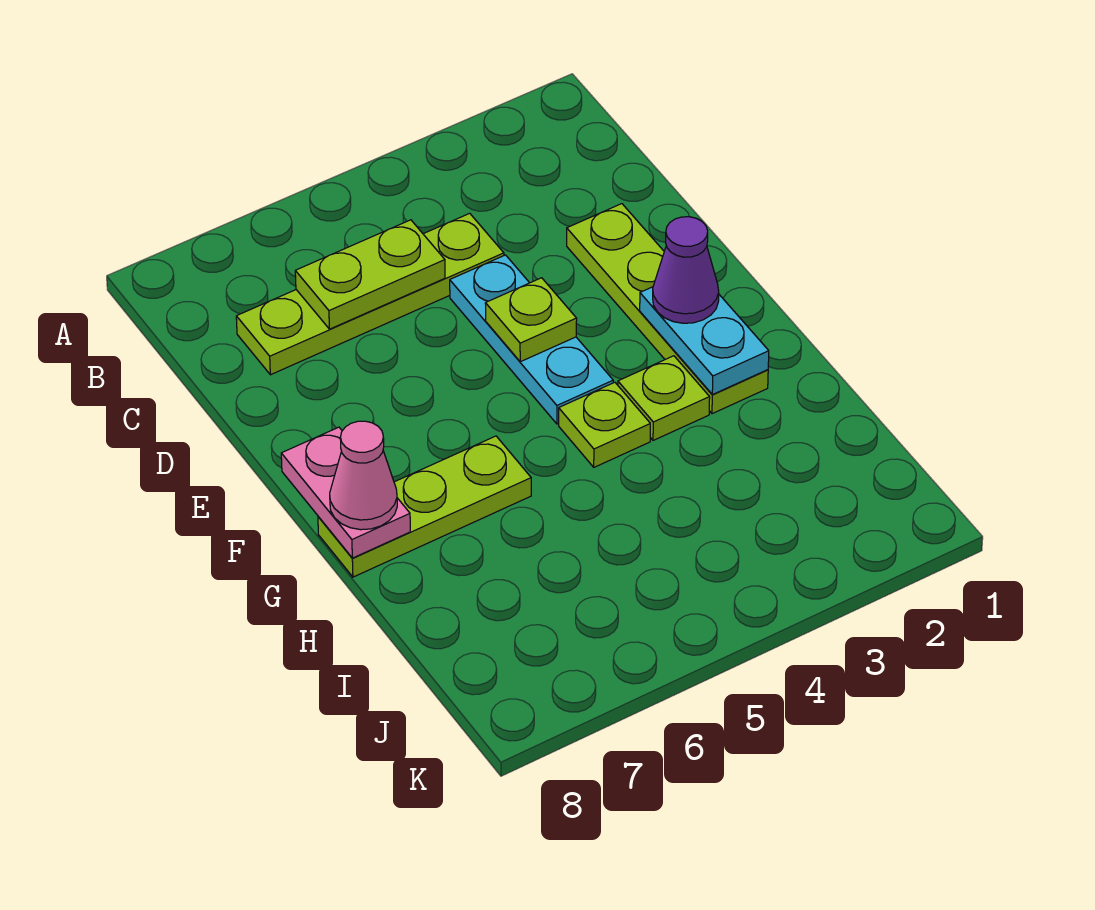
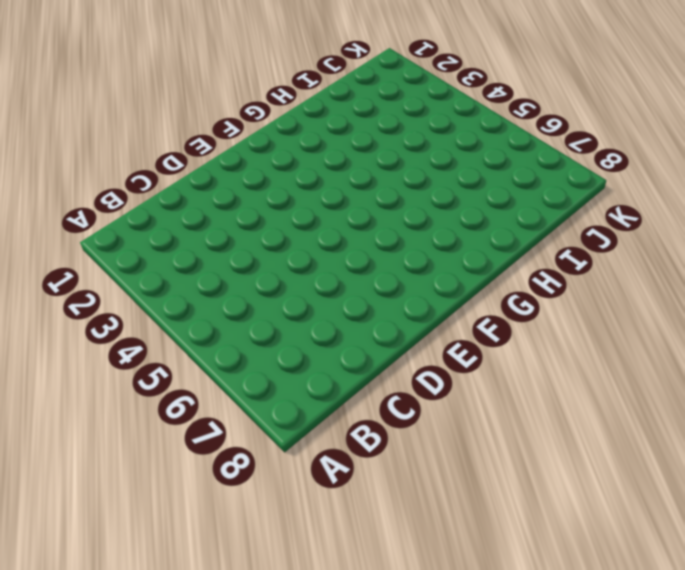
none -> lime 1x4 plate [236,213,504,375]
none -> lime 1x4 plate [567,204,768,414]
none -> cyan 1x3 plate [450,255,613,424]

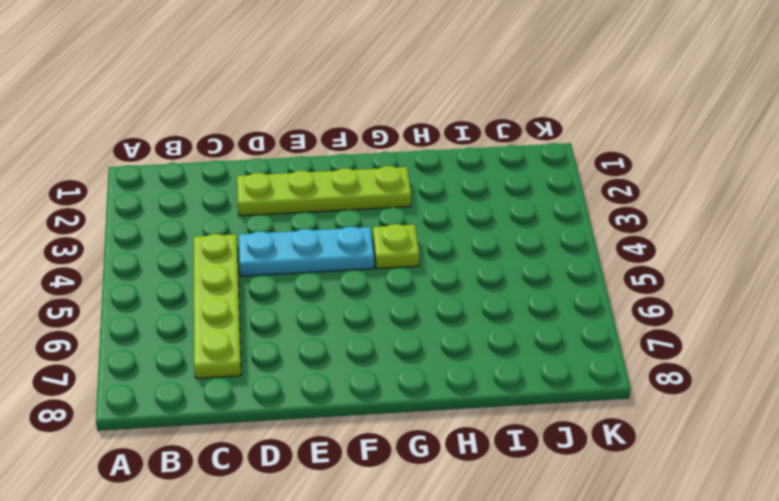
none -> lime 1x1 plate [618,356,710,440]
none -> lime 1x3 plate [318,436,531,577]
none -> lime 1x2 plate [295,220,445,329]

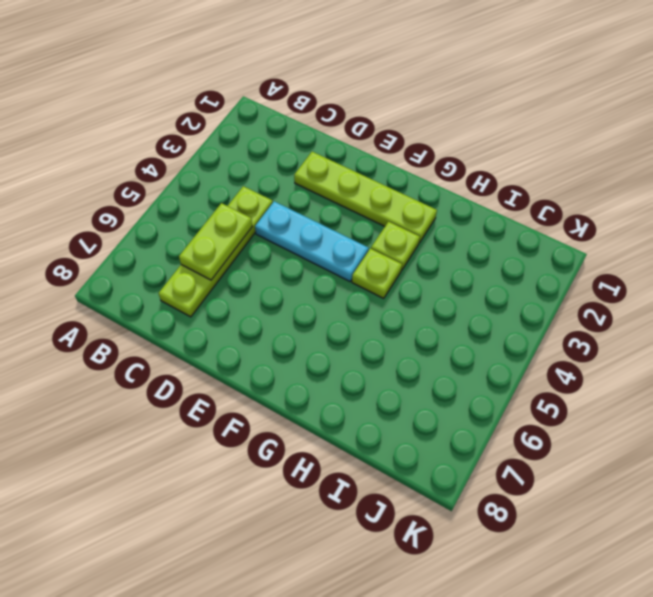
none -> lime 1x3 plate [318,436,531,577]
none -> lime 1x1 plate [485,278,577,362]
none -> cyan 1x2 plate [640,287,769,395]

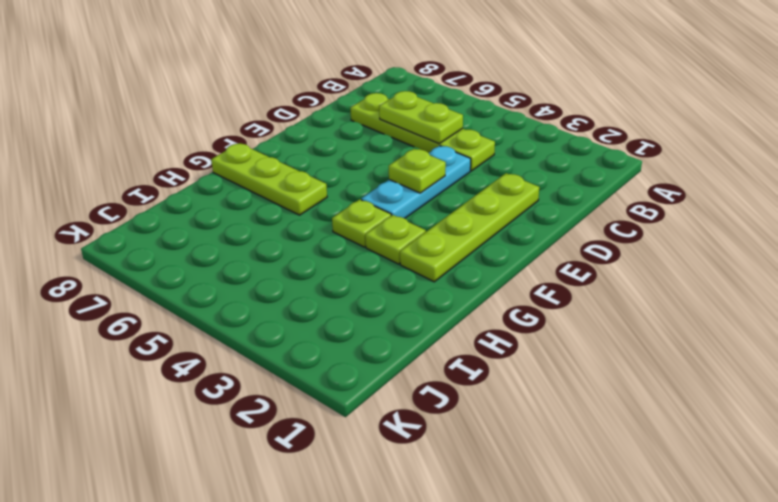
none -> cyan 1x2 plate [640,287,769,395]
none -> pink 1x2 plate [281,427,410,558]
none -> purple 1x1 cone [653,217,719,323]

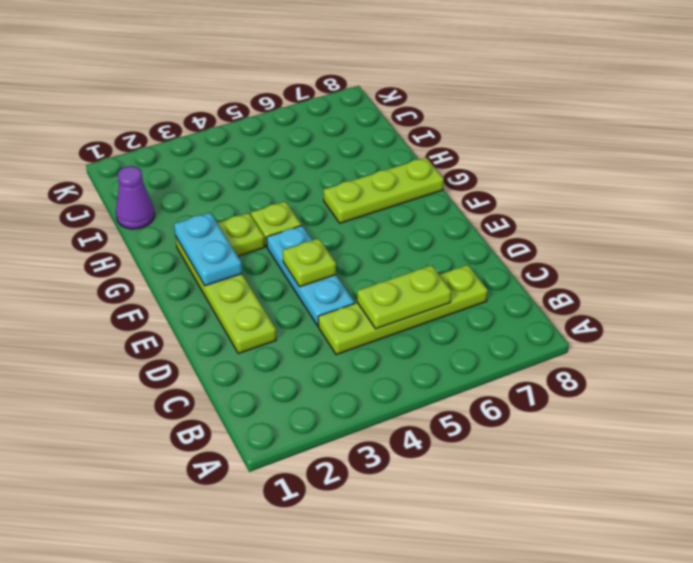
purple 1x1 cone [116,166,155,229] -> purple 1x1 cone moved to [653,217,719,323]
none -> pink 1x2 plate [281,427,410,558]
none -> pink 1x1 cone [330,421,397,530]

